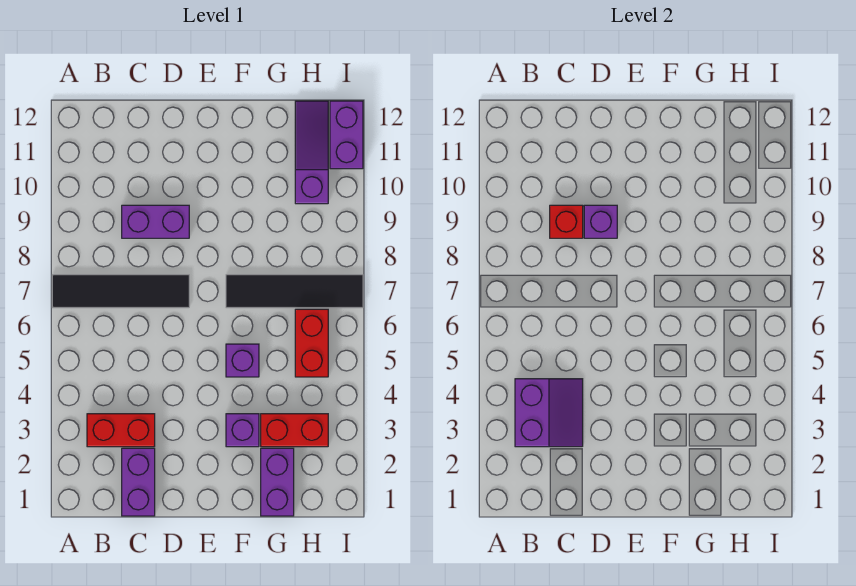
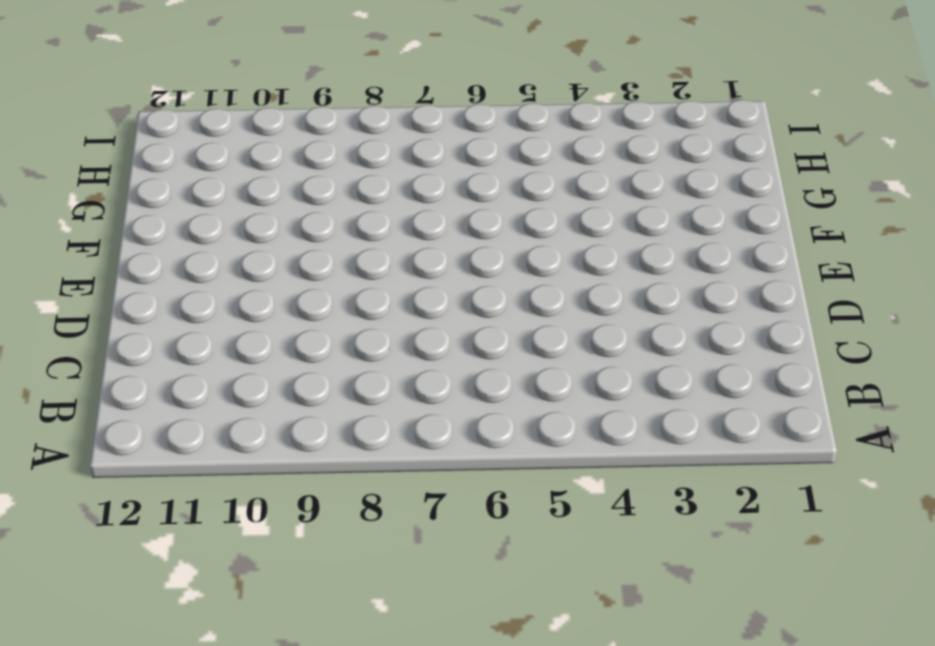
none -> black 1x4 tile [52,275,189,308]
none -> red 1x2 brick [87,414,155,447]
none -> purple 1x2 brick [122,448,155,516]

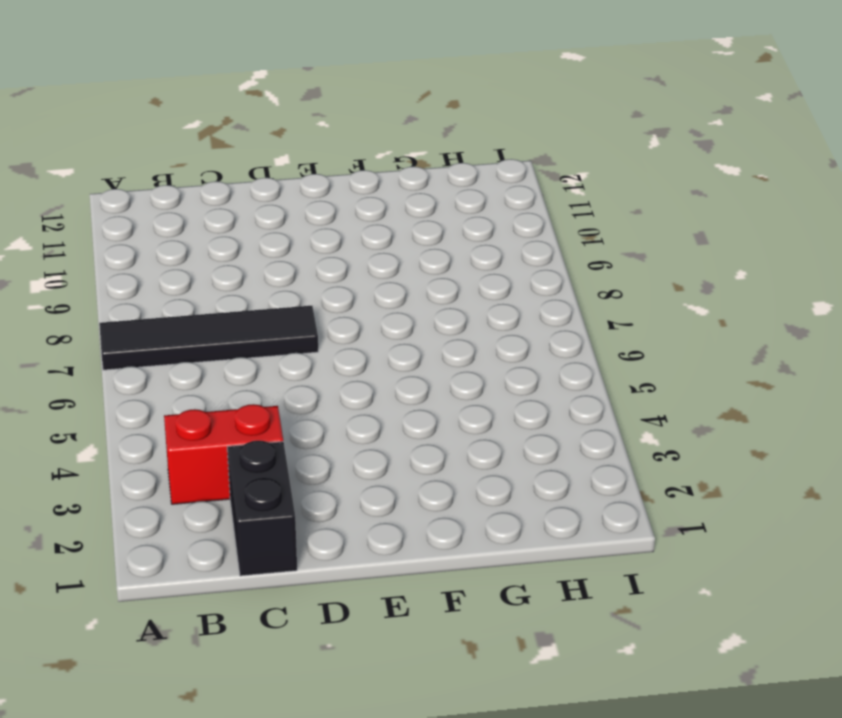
black 1x2 brick [227,441,297,576] -> purple 1x2 brick [122,448,155,516]
none -> purple 1x2 brick [122,205,189,238]
none -> purple 1x1 brick [226,414,259,447]
none -> purple 1x1 brick [226,344,259,377]

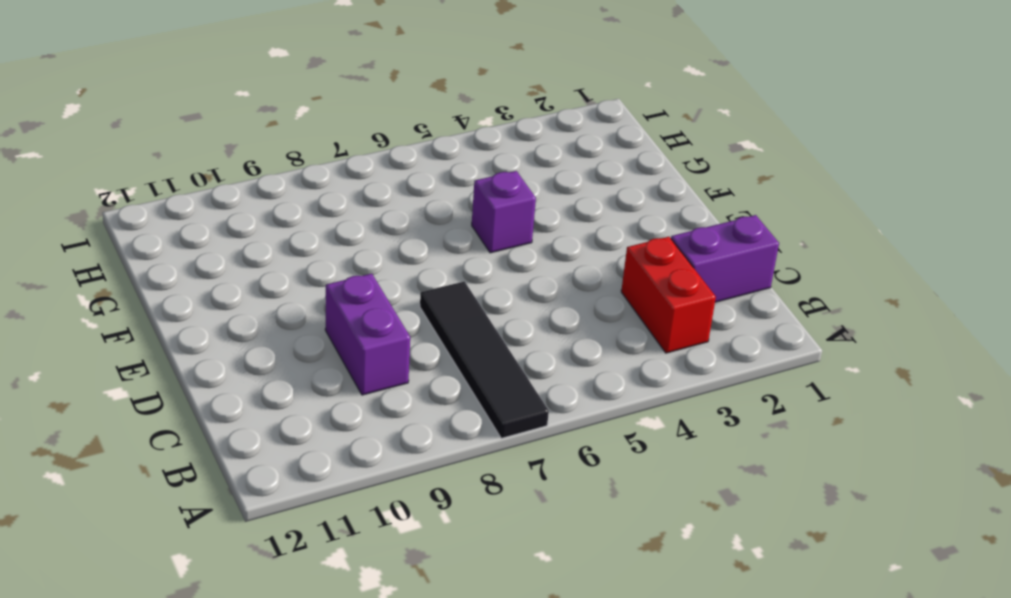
none -> purple 1x1 brick [226,414,259,447]
none -> black 1x4 tile [226,275,363,308]
none -> purple 1x2 brick [261,448,294,516]

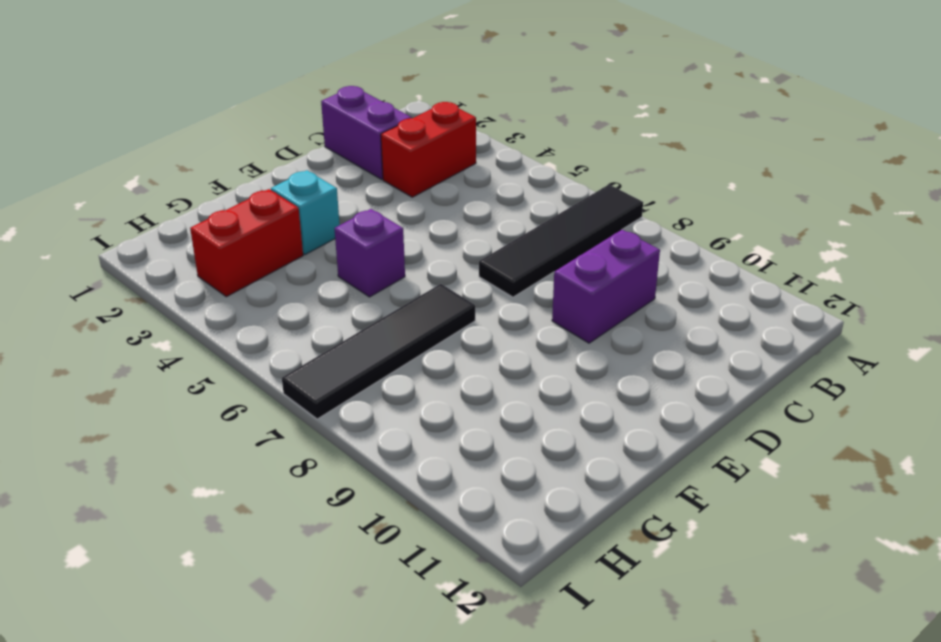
cyan 1x1 brick [271,170,340,255] -> purple 1x1 brick [226,414,259,447]
none -> purple 1x2 brick [261,448,294,516]
none -> red 1x2 brick [295,309,328,377]
none -> purple 1x3 slope [295,101,328,204]

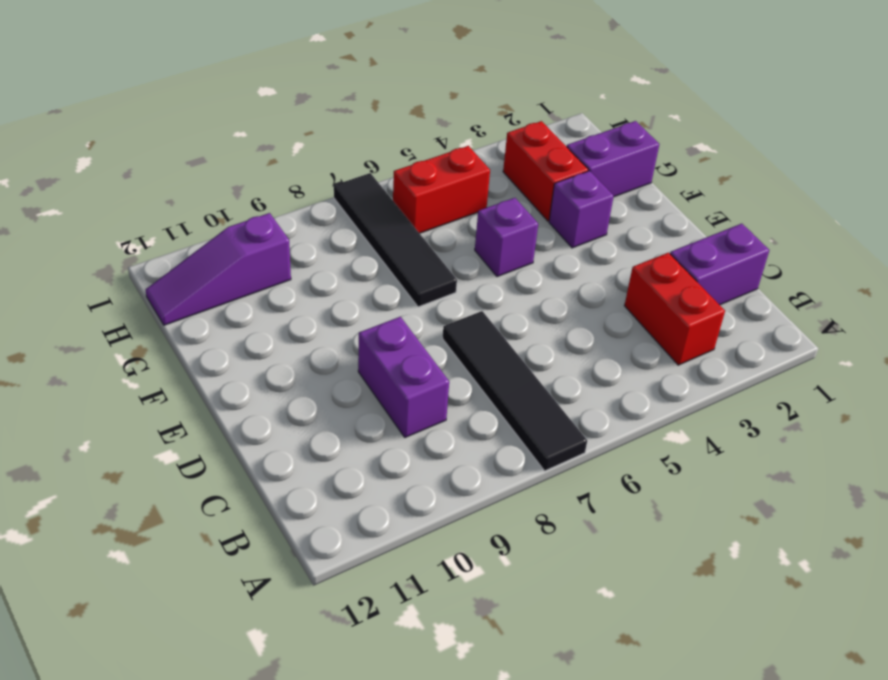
none -> purple 1x2 brick [330,101,363,169]
none -> purple 2x2 slope [515,379,583,447]
none -> red 1x1 brick [550,205,583,238]

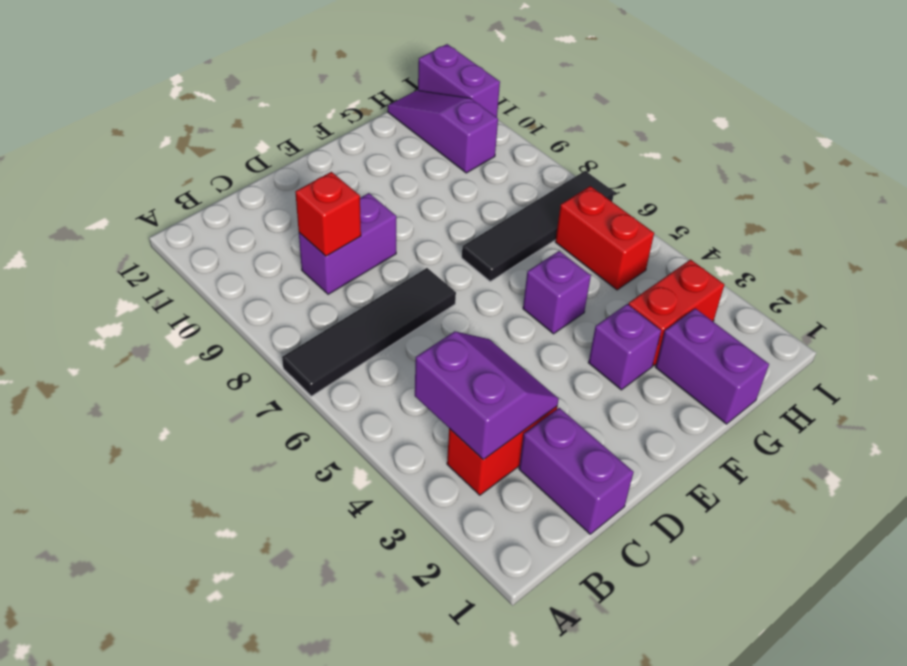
none -> purple 1x1 brick [584,205,617,238]

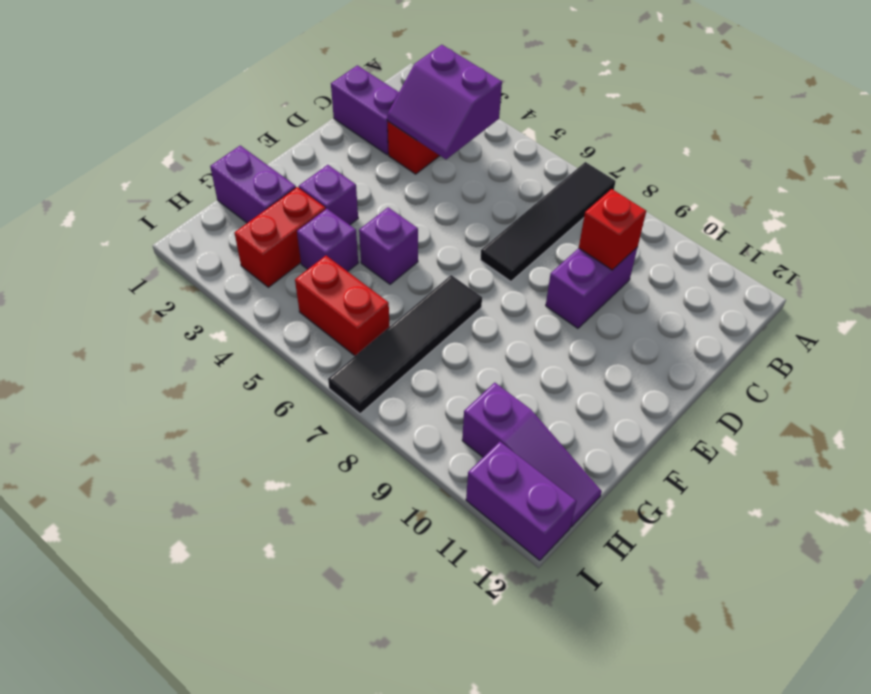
purple 1x1 brick [297,209,358,272] -> purple 1x1 brick moved to [584,205,617,238]

